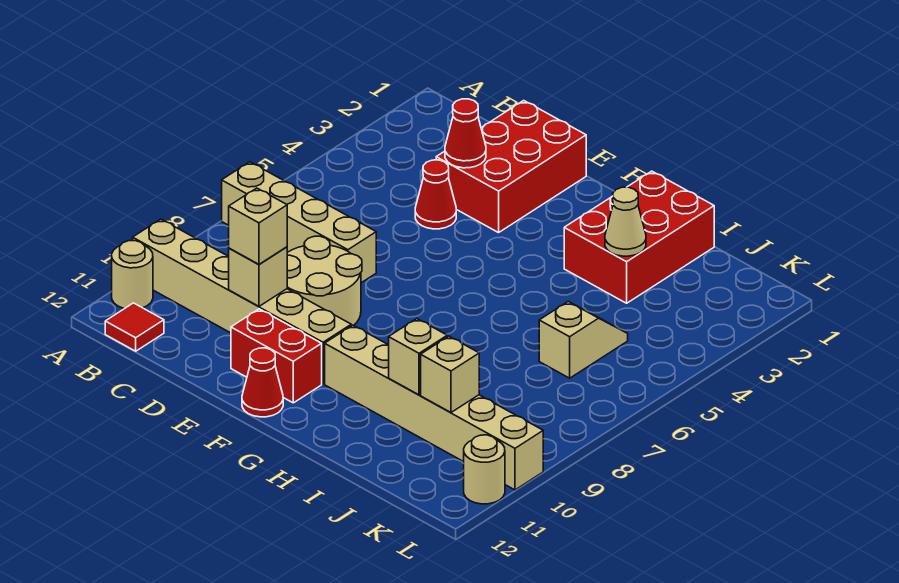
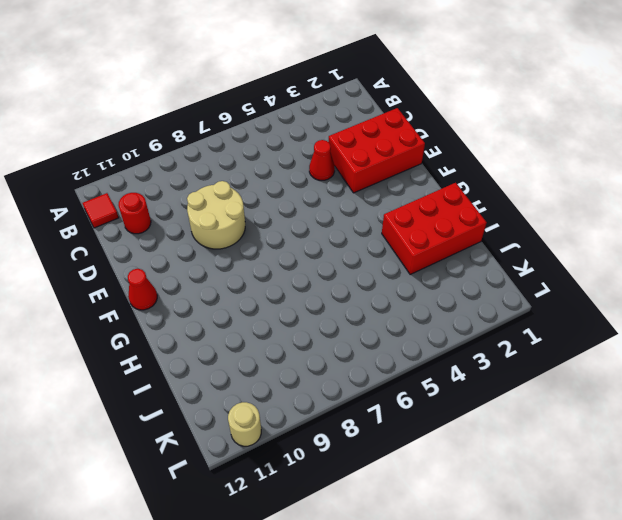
red 1x1 round brick [118,193,151,234] -> none
none -> tan 1x4 brick [222,162,376,283]
none -> tan 1x6 brick [133,219,351,384]
none -> tan 1x1 round brick [112,241,153,309]

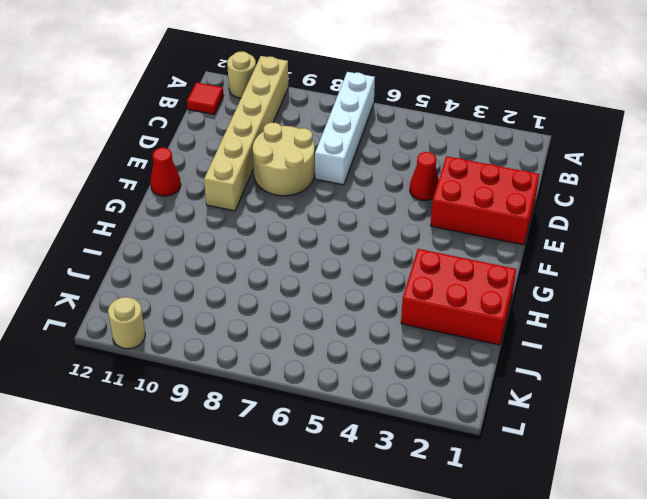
white 1x4 brick [315,72,375,185] -> tan 1x4 brick [222,162,376,283]
none -> red 1x2 brick [231,309,322,403]
none -> tan 1x6 brick [325,325,543,490]
none -> tan 1x2 slope [539,302,628,378]

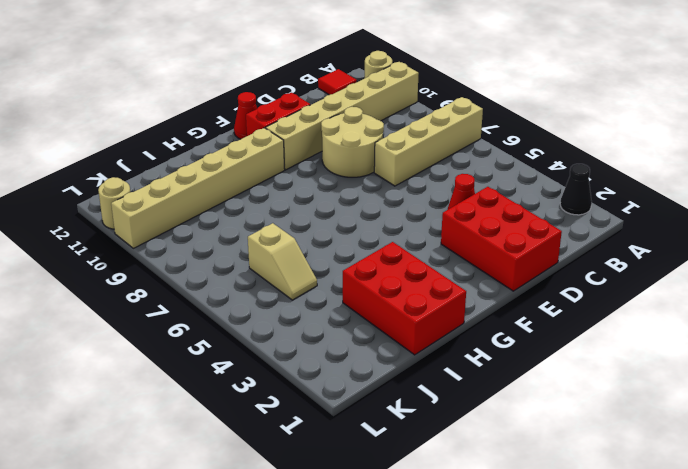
black 1x1 cone [560,164,592,215] -> none
none -> red 1x1 cone [445,99,486,168]
none -> tan 1x1 brick [229,247,287,306]
none -> tan 1x1 cone [605,187,646,256]

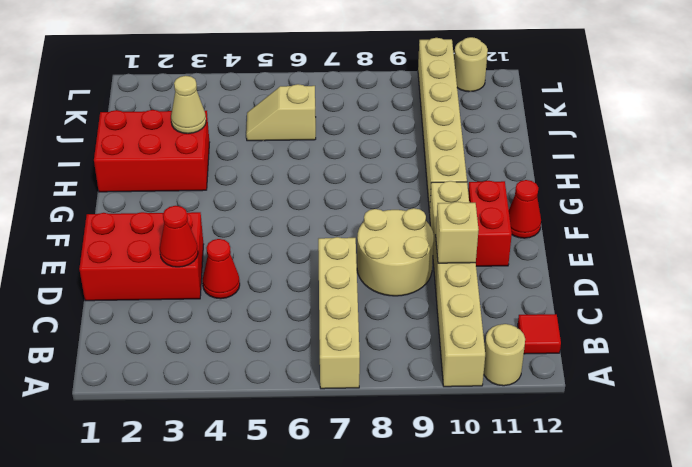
none -> tan 1x1 brick [389,319,447,395]
none -> tan 1x1 brick [421,336,479,412]
none -> tan 1x1 brick [229,188,287,264]

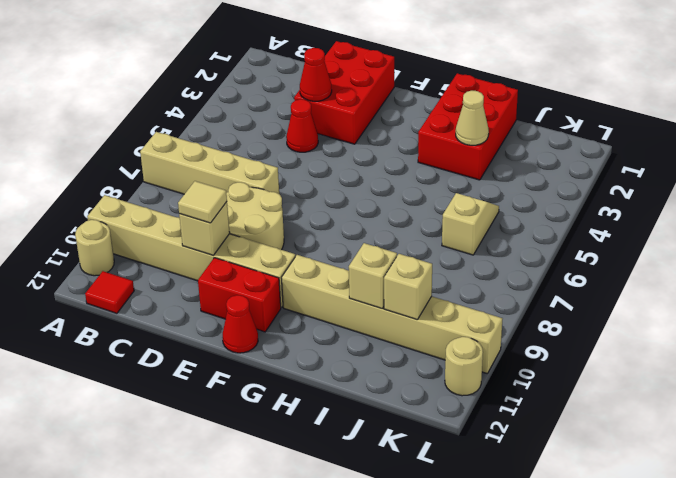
tan 1x1 tile [178,181,227,223] -> tan 1x1 brick [229,188,287,264]

